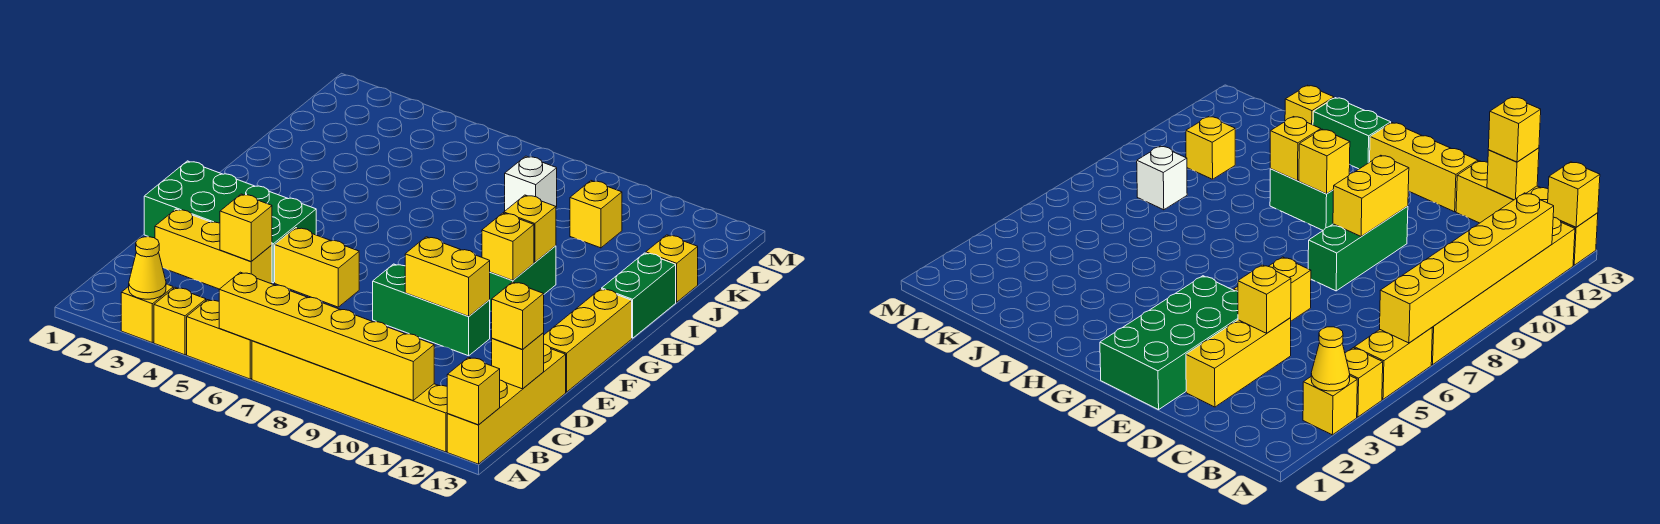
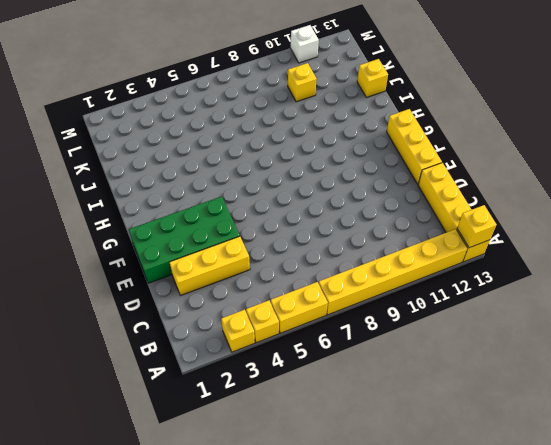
white 1x1 brick [291,25,319,63] -> white 1x1 brick moved to [505,156,557,211]
none -> yellow 1x2 brick [275,228,359,307]
none -> green 1x3 brick [373,264,490,356]
none -> green 1x2 brick [490,246,556,311]

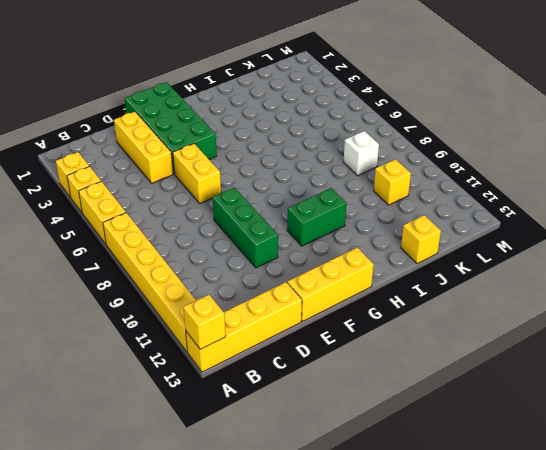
none -> green 1x2 brick [602,253,676,338]
none -> yellow 1x1 cone [129,237,166,299]
none -> yellow 1x6 brick [219,272,434,400]

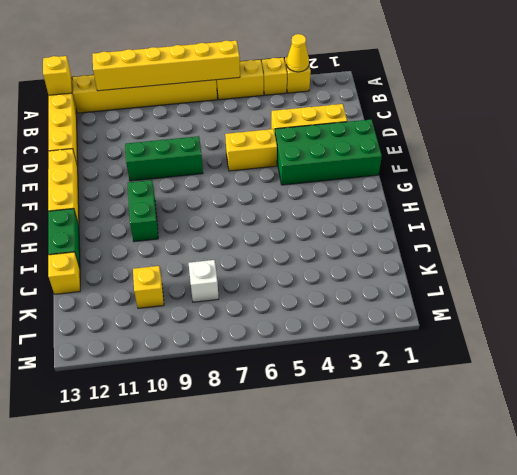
none -> yellow 1x1 brick [492,333,544,389]
none -> yellow 1x1 brick [220,194,272,262]
none -> yellow 1x2 brick [405,237,490,316]

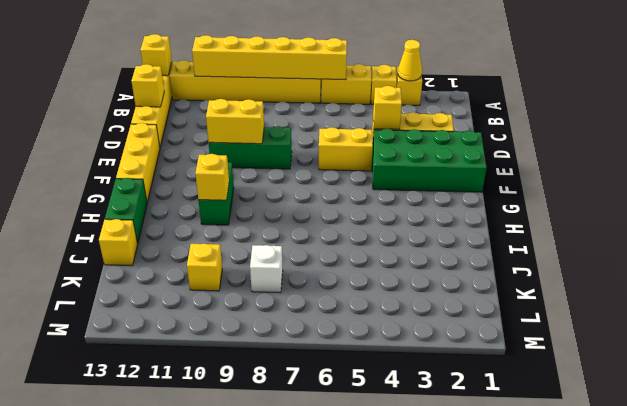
none -> yellow 1x1 brick [482,213,534,280]
none -> yellow 1x1 brick [492,282,544,350]

